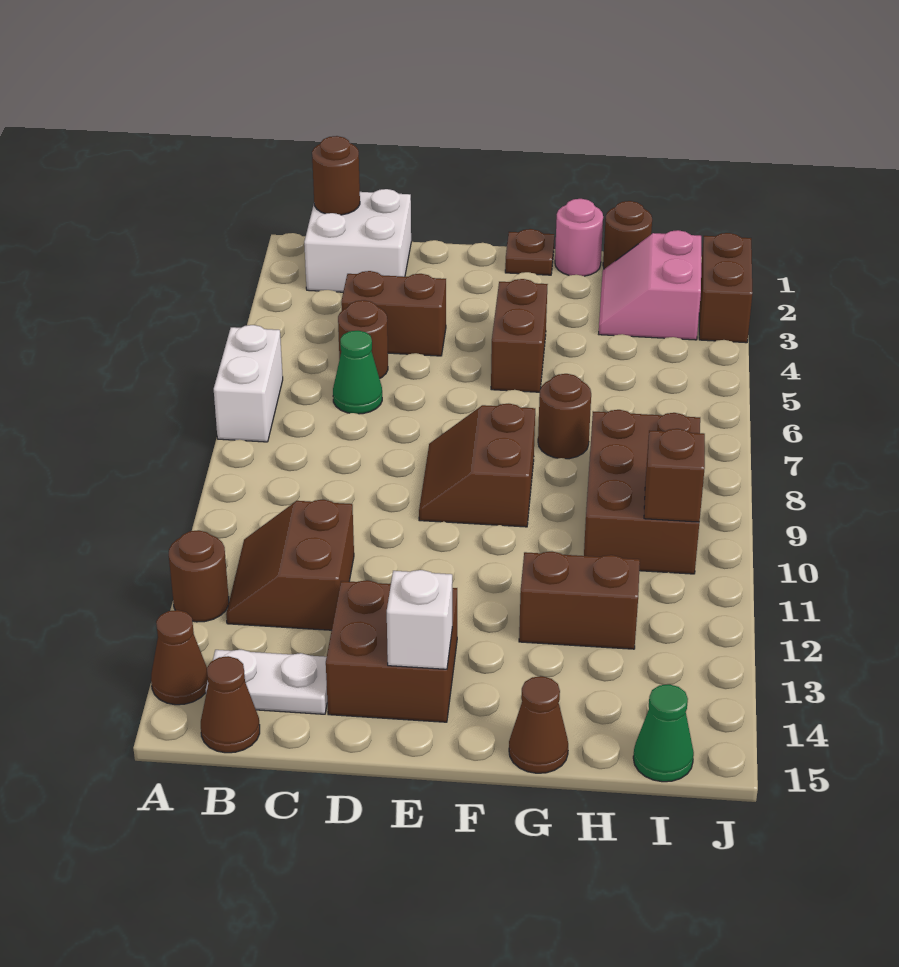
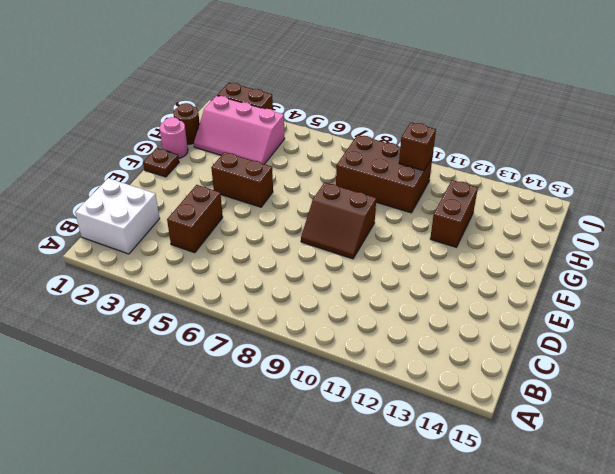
pink 2x3 slope [194,96,285,164] -> pink 2x2 slope [599,230,701,340]
none -> white 1x2 brick [214,325,283,442]
none -> brown 1x1 round brick [169,530,229,622]
none -> brown 1x1 cone [151,610,208,705]

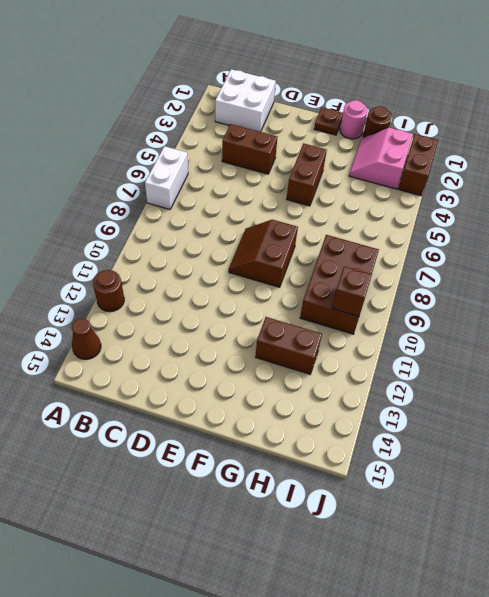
none -> brown 2x2 slope [226,500,354,630]
none -> white 1x2 plate [206,650,327,714]
none -> brown 1x1 cone [201,656,260,753]

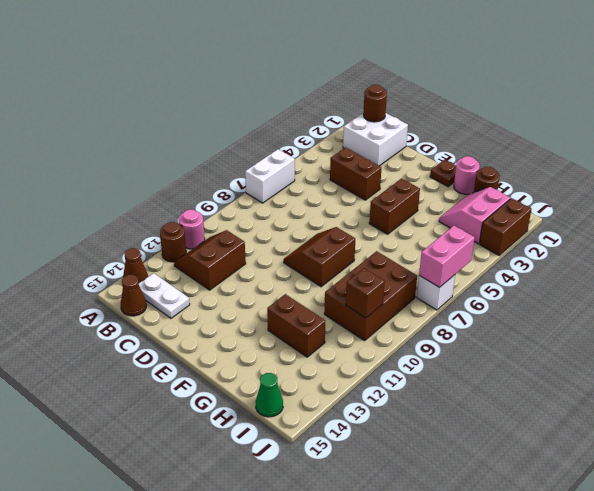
pink 1x1 round brick [179,210,205,249] -> none
pink 1x2 brick [419,226,475,288] -> none
white 1x1 brick [417,275,455,310] -> white 1x1 brick moved to [387,570,452,669]
none -> brown 1x1 round brick [338,300,388,379]
none -> green 1x1 cone [333,331,382,414]
none -> brown 2x2 brick [326,580,457,722]

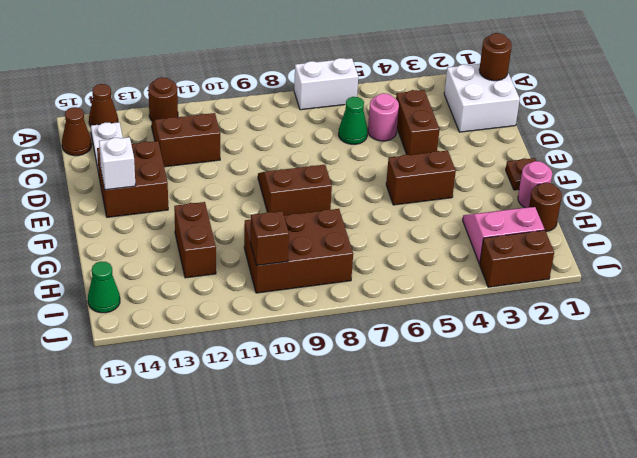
pink 1x1 round brick [368,93,399,141] -> brown 1x1 round brick [338,300,388,379]
none -> brown 1x1 round brick [538,374,591,459]
none -> brown 1x1 cone [509,676,568,773]

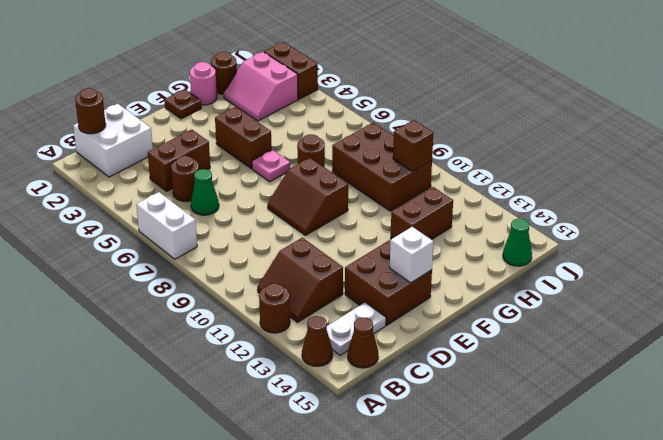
pink 1x1 plate [252,150,290,182] -> none
none -> brown 1x1 cone [509,676,568,773]

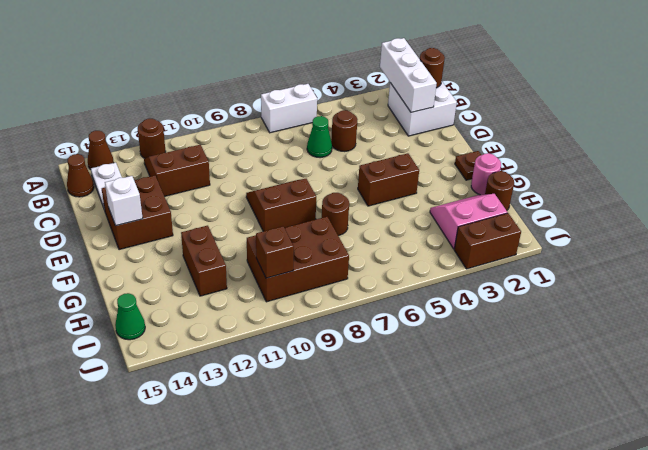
white 1x3 brick [380,38,437,112] -> none
none -> brown 1x2 brick [341,271,446,356]
none -> brown 1x1 cone [509,676,568,773]

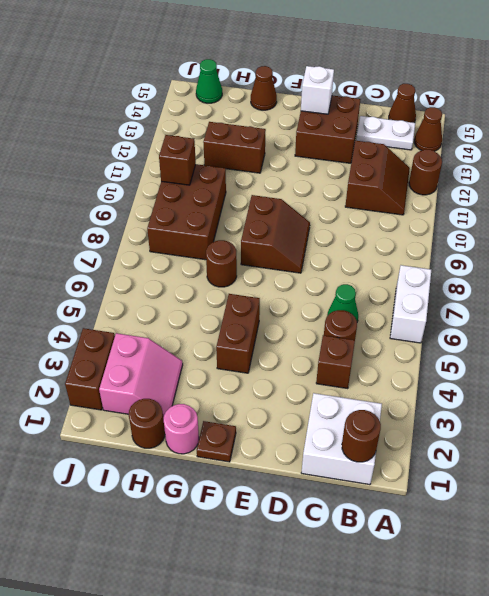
brown 1x1 brick [316,335,355,389] -> brown 1x2 brick [341,271,446,356]

